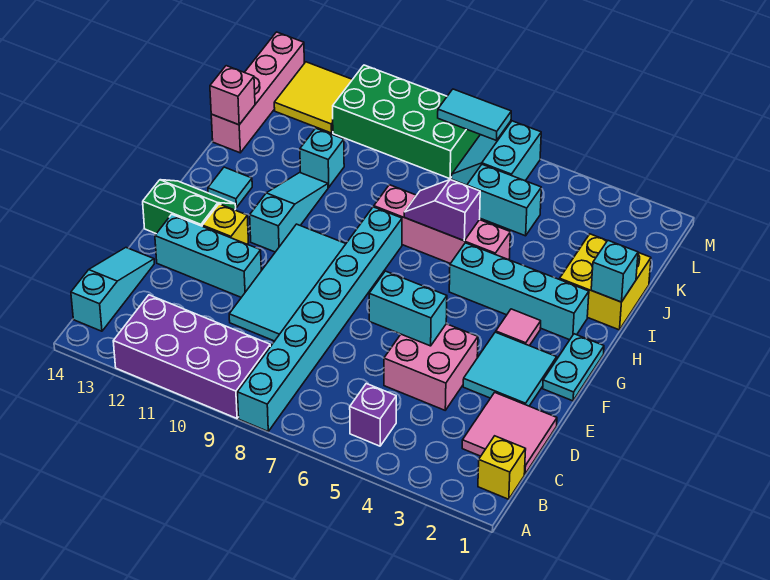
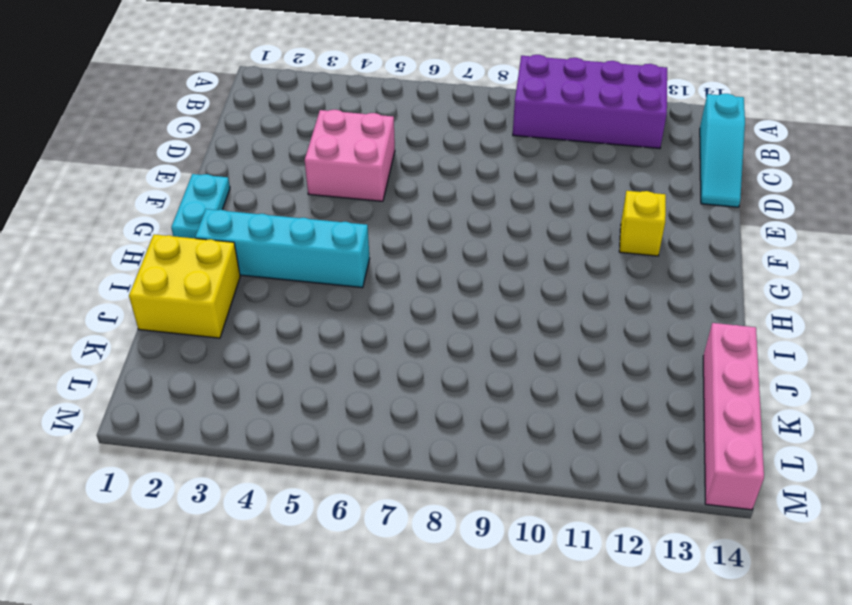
none -> cyan 1x8 brick [237,207,402,431]
none -> yellow 1x1 brick [478,436,526,499]
none -> purple 1x1 brick [350,384,396,446]
none -> pink 2x2 tile [462,392,557,474]

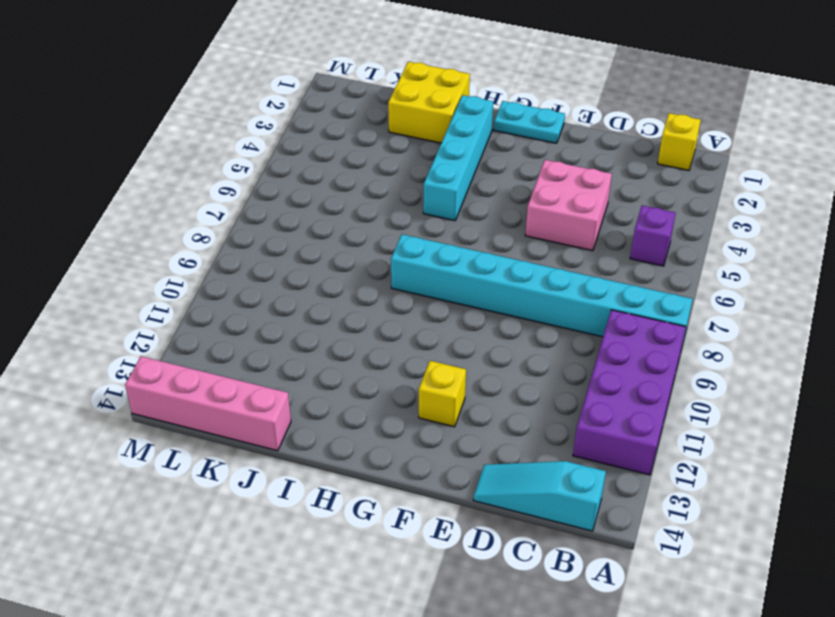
none -> pink 2x2 tile [462,392,557,474]
none -> cyan 2x4 tile [229,224,346,341]
none -> cyan 2x2 tile [463,332,557,406]
none -> cyan 1x3 brick [155,214,261,297]

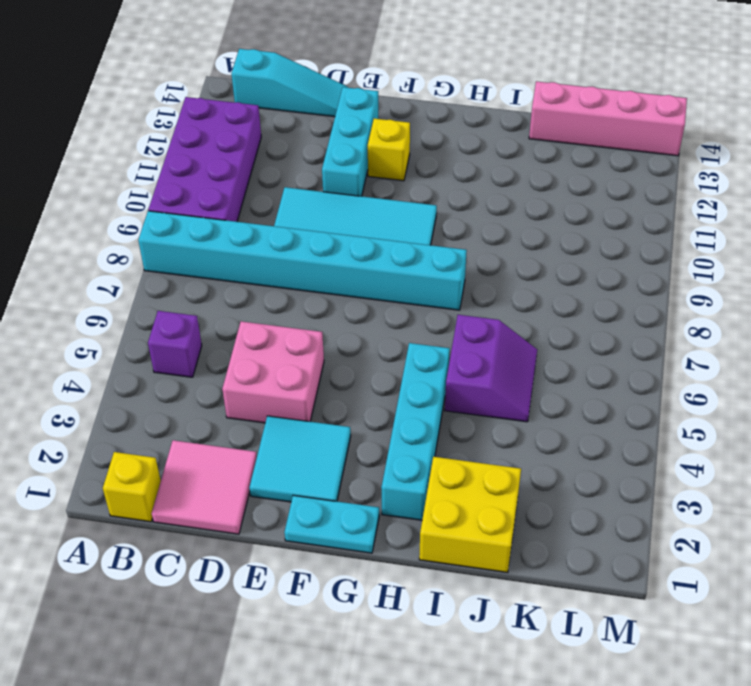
purple 2x2 slope [445,315,537,422] -> pink 1x4 brick [374,185,510,263]
none -> green 2x2 slope [143,180,236,234]
none -> pink 1x1 tile [496,309,541,346]
none -> cyan 1x3 slope [250,173,328,252]
none -> cyan 1x1 tile [208,167,252,207]

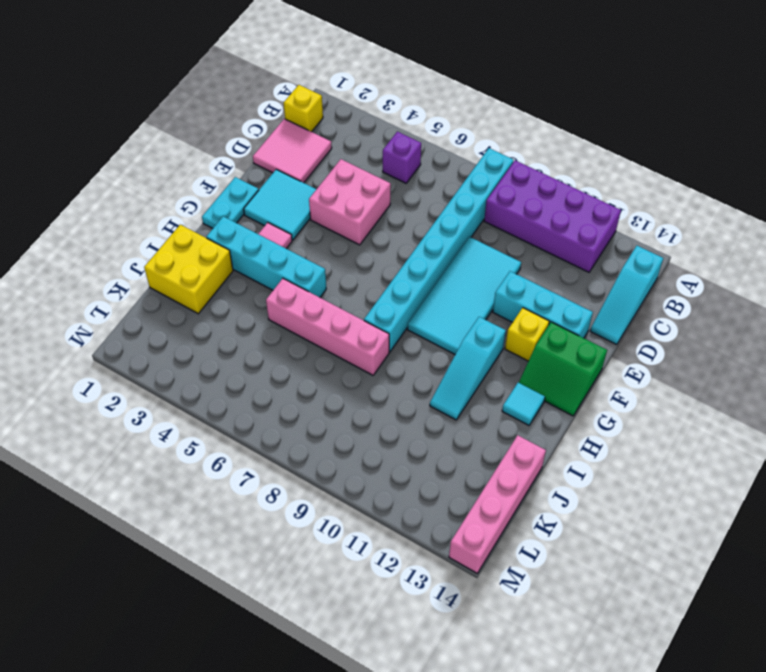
none -> cyan 1x1 brick [300,128,344,187]
none -> cyan 1x2 brick [467,165,541,236]
none -> cyan 2x2 slope [452,121,541,185]
none -> green 2x4 brick [333,65,480,179]

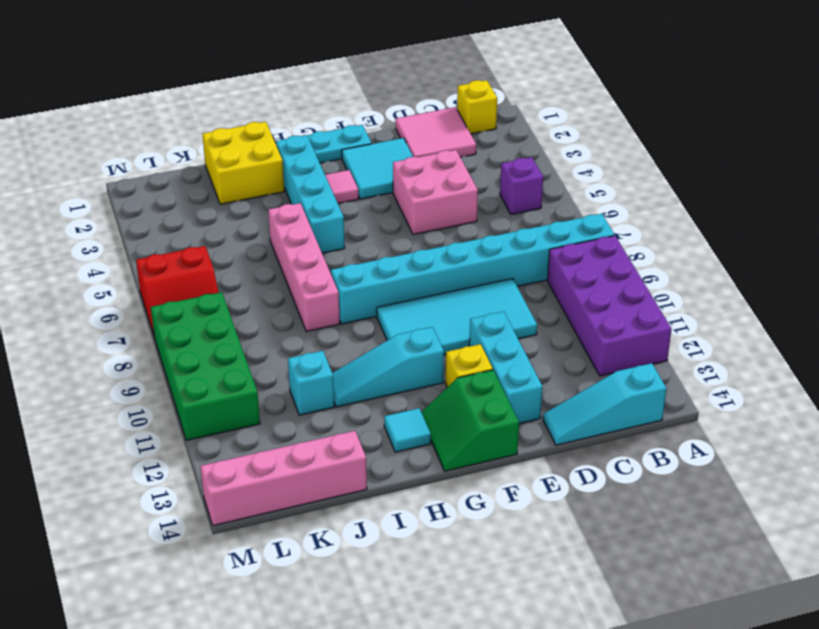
red 2x2 slope [136,246,219,335] -> cyan 2x2 slope [452,121,541,185]
none -> cyan 1x2 brick [467,165,541,236]
none -> yellow 2x2 tile [274,62,353,133]
none -> cyan 1x2 brick [369,271,447,346]
none -> cyan 1x1 brick [591,241,638,302]

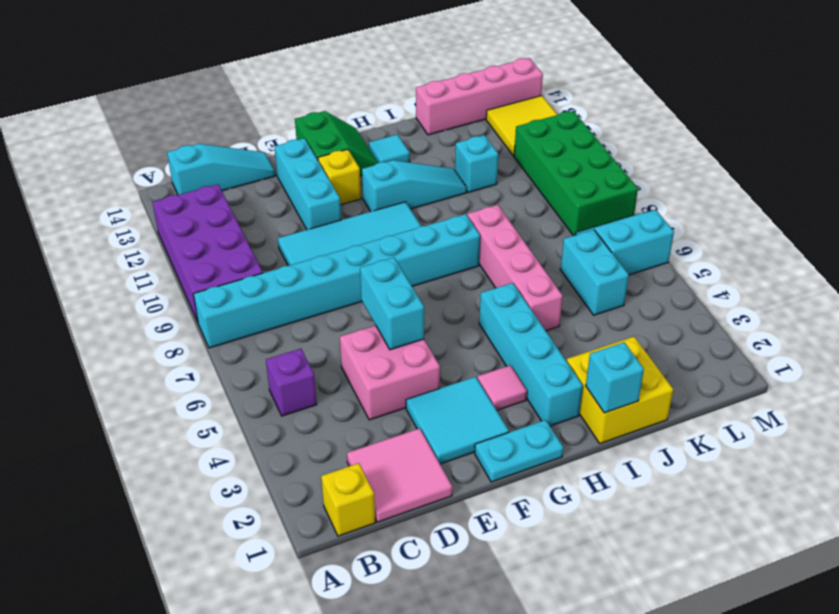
none -> purple 1x2 slope [404,180,480,241]
none -> pink 1x1 brick [210,66,255,125]
none -> cyan 1x2 tile [438,89,511,141]

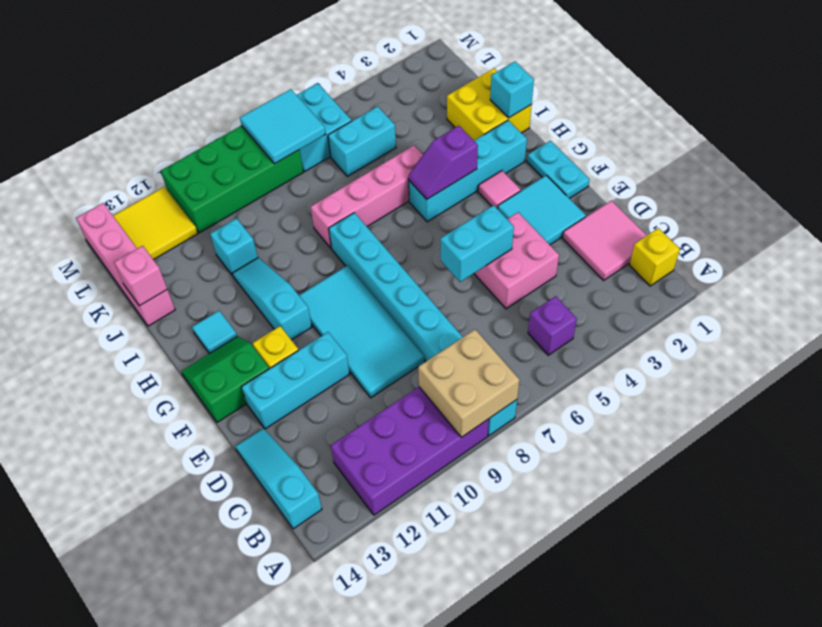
tan 2x2 brick [418,330,519,437] -> none
purple 1x2 slope [408,126,478,199] -> purple 1x2 slope moved to [404,180,480,241]
cyan 2x2 tile [240,89,326,164] -> cyan 1x2 tile [438,89,511,141]

